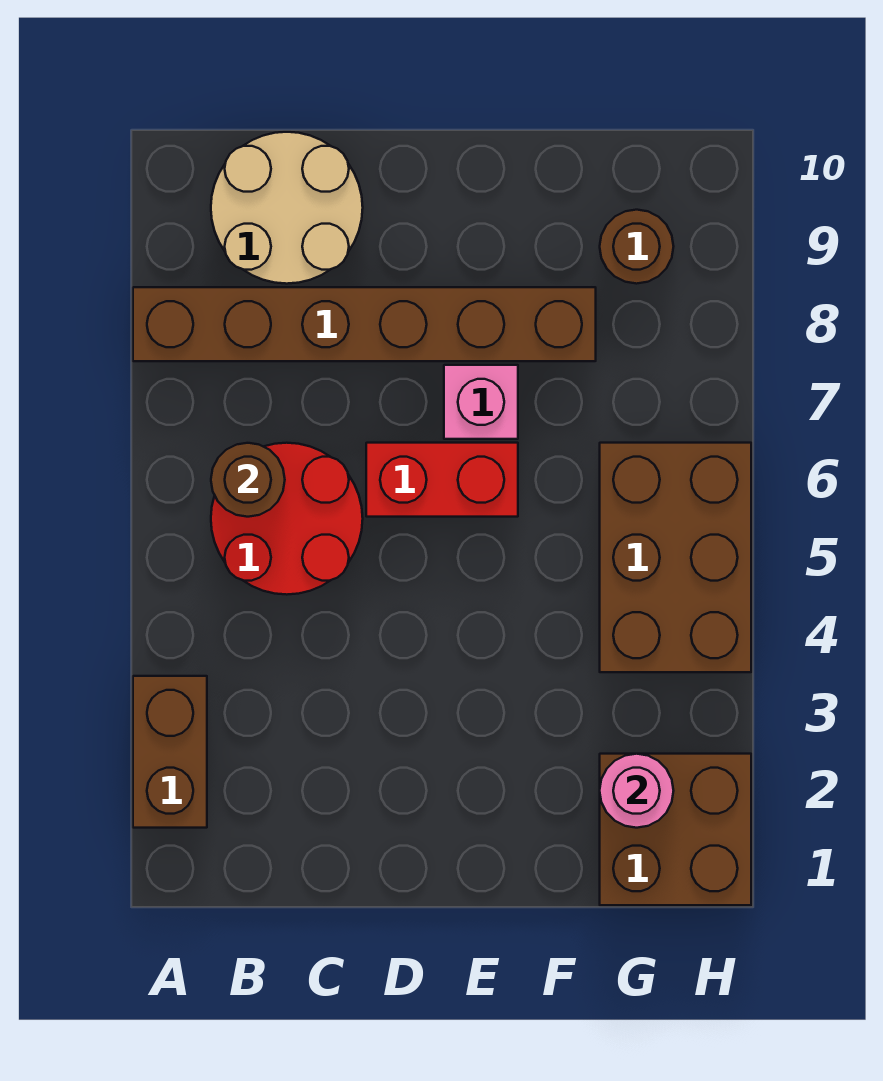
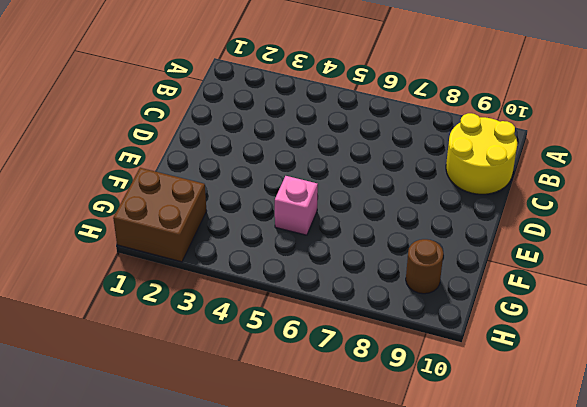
yellow 2x2 round brick [446,113,517,194] -> tan 2x2 round brick [211,132,363,284]
pink 1x1 brick [275,176,318,235] -> pink 1x1 brick moved to [444,365,518,439]
none -> brown 1x2 brick [133,676,207,828]
none -> brown 1x6 brick [133,287,596,361]

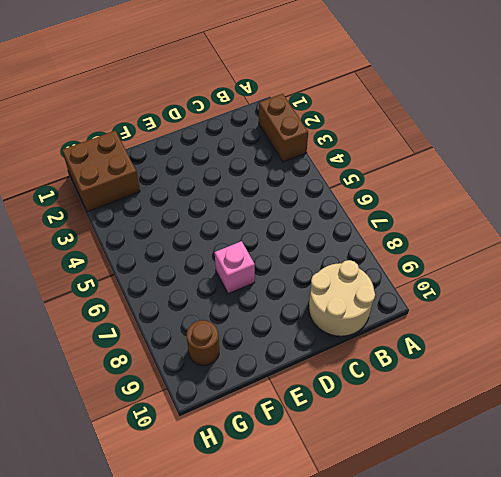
none -> brown 1x6 brick [133,287,596,361]
none -> red 2x2 round brick [211,443,363,595]

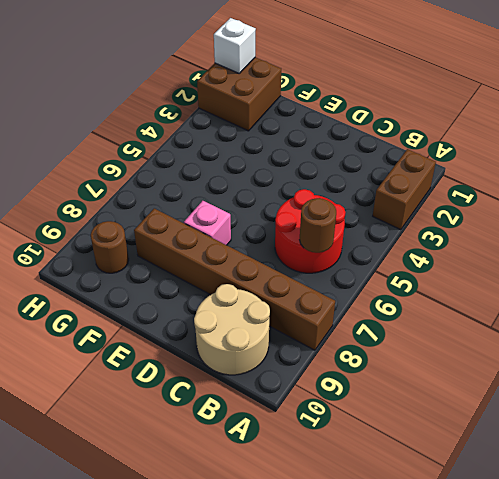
white 1x1 brick [214,18,256,73] -> none
none -> red 1x2 brick [366,443,518,517]
none -> brown 2x3 brick [600,443,751,672]

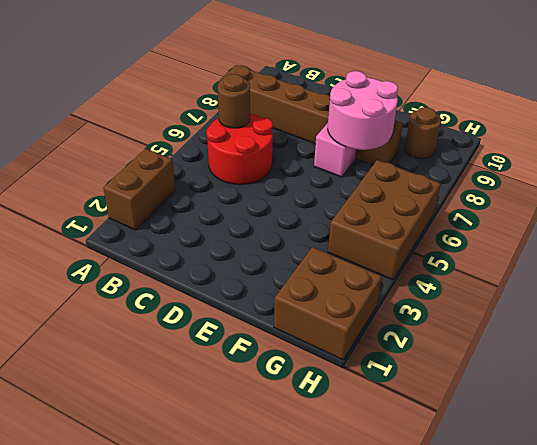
pink 2x2 round brick [328,71,398,150] -> none
none -> tan 2x2 round brick [211,132,363,284]
none -> red 1x2 brick [366,443,518,517]

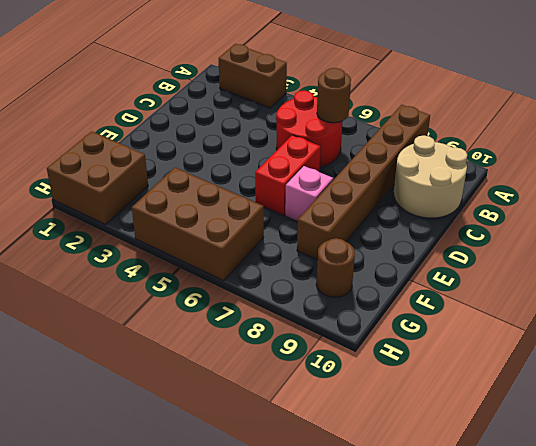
none -> pink 1x1 round brick [600,754,674,828]

